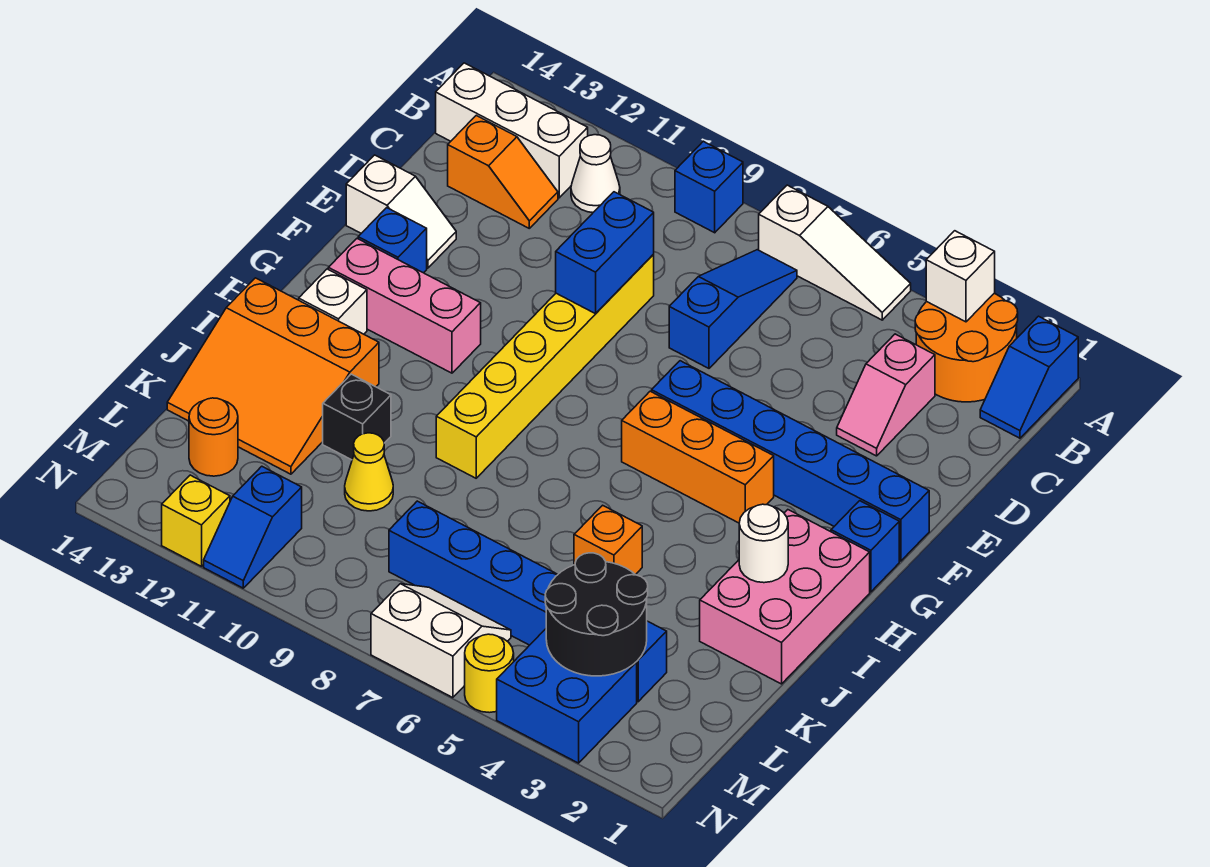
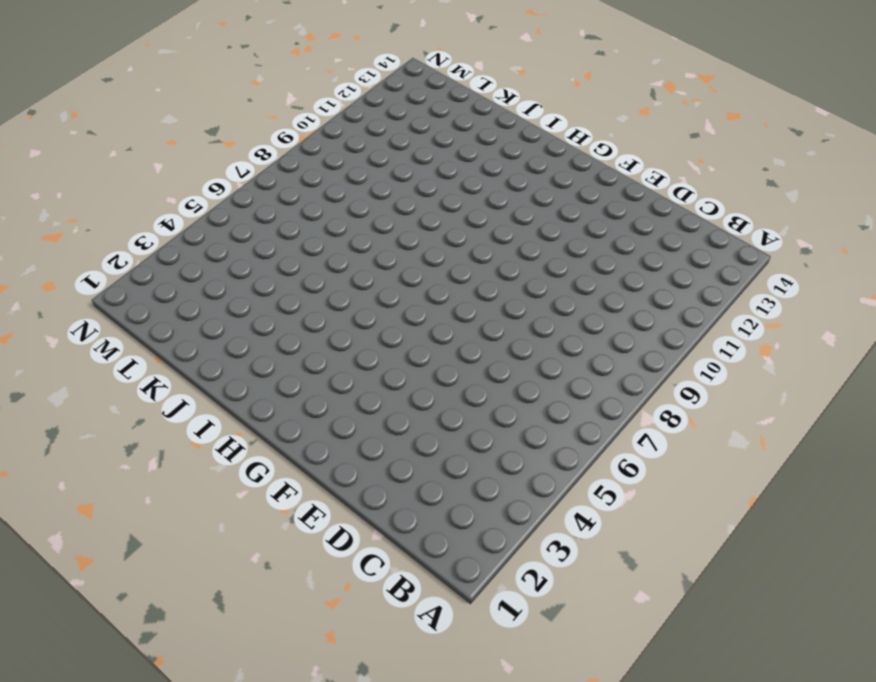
none -> blue 1x2 slope [980,316,1078,438]
none -> orange 2x2 round brick [915,293,1018,402]
none -> white 1x3 slope [759,185,911,320]
none -> blue 1x1 brick [675,141,743,233]

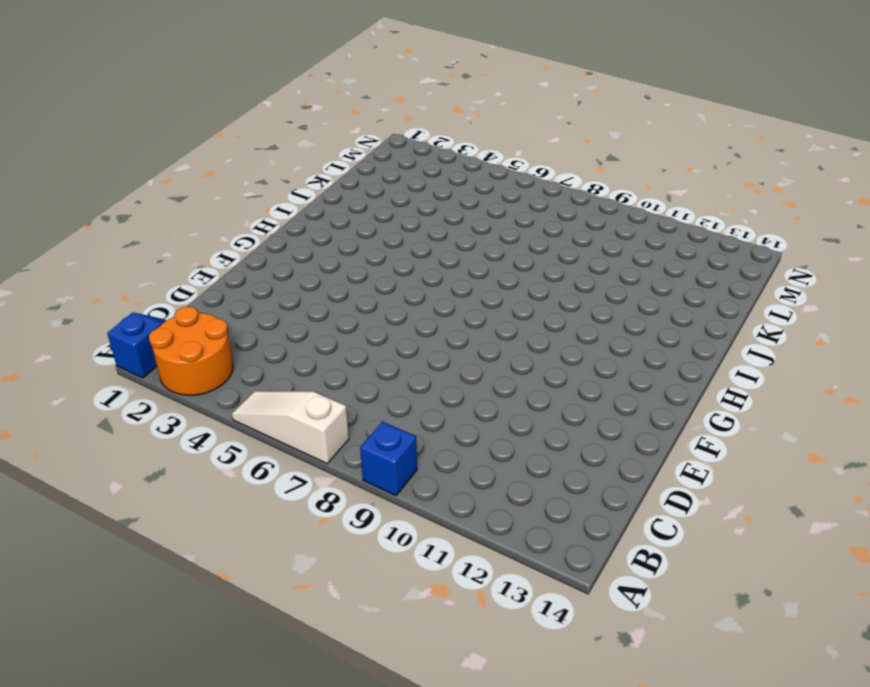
none -> blue 1x3 slope [669,250,797,368]
none -> white 1x1 cone [571,135,620,212]
none -> white 1x3 brick [436,63,588,198]
none -> pink 1x2 slope [837,334,935,456]

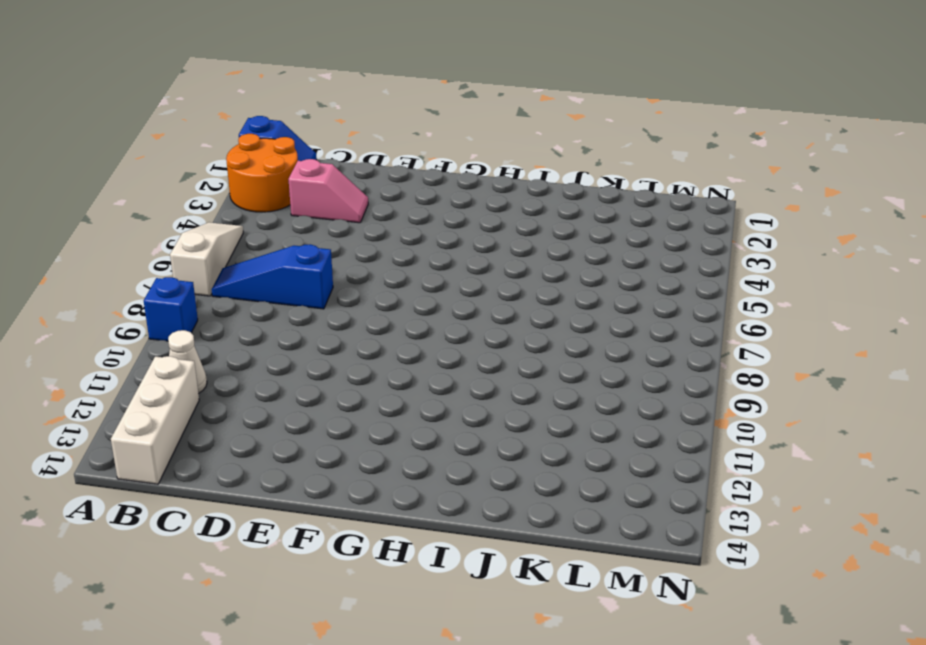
none -> orange 1x2 slope [448,116,558,228]
none -> yellow 1x6 brick [436,254,654,478]
none -> white 1x2 slope [346,155,456,268]
none -> blue 1x6 brick [652,361,929,561]

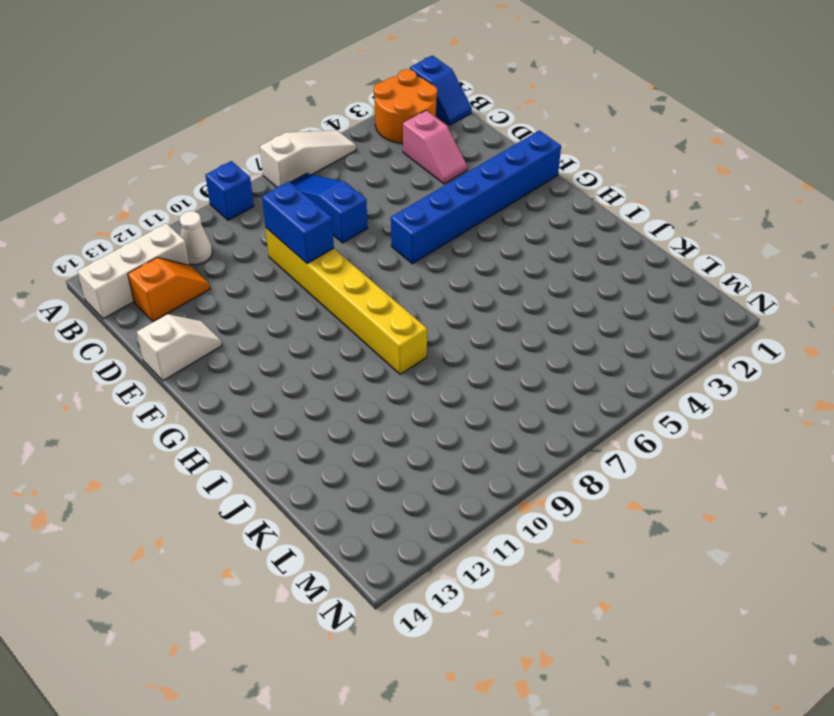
none -> blue 1x1 brick [358,208,427,273]
none -> blue 1x1 brick [831,501,899,592]
none -> orange 1x3 brick [622,391,774,523]
none -> pink 1x3 brick [328,239,481,373]

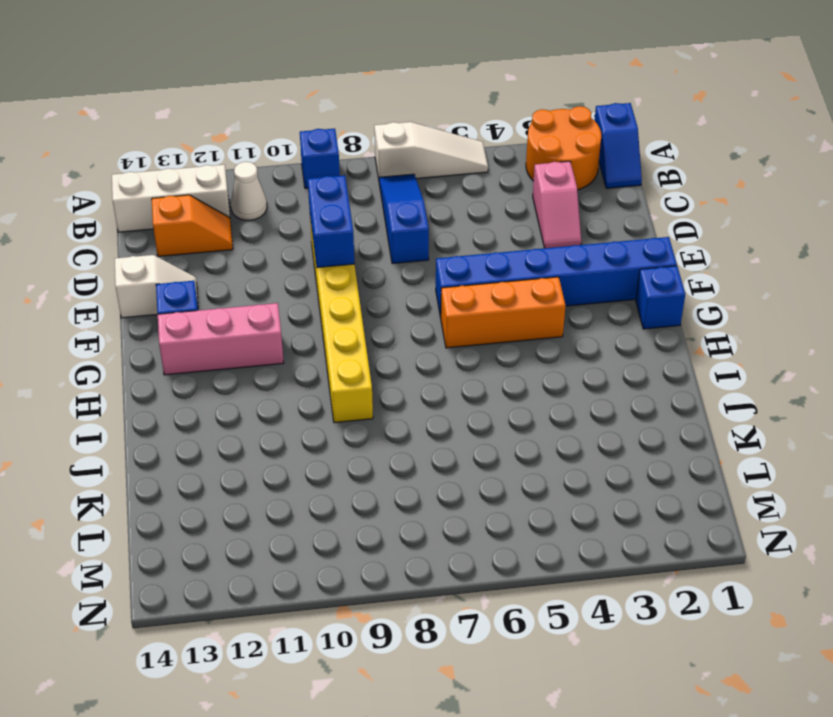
none -> pink 2x3 brick [700,510,870,684]
none -> white 1x1 brick [299,269,367,334]
none -> orange 3x3 slope [167,278,379,474]
none -> orange 1x1 brick [574,505,642,575]

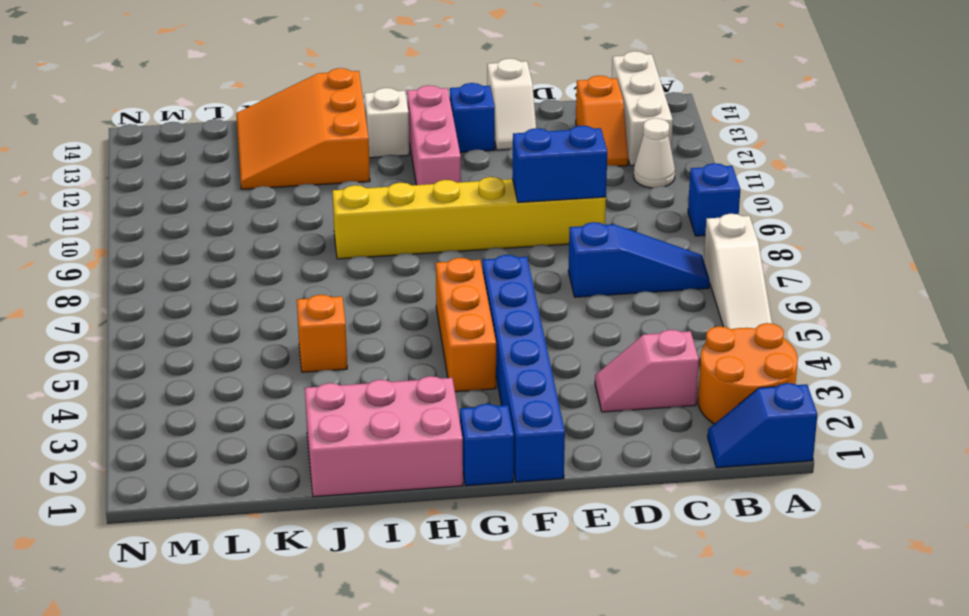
none -> black 1x1 brick [323,374,391,460]
none -> yellow 1x1 cone [345,433,393,511]
none -> blue 1x6 brick [389,501,667,702]
none -> orange 1x1 round brick [189,398,238,476]

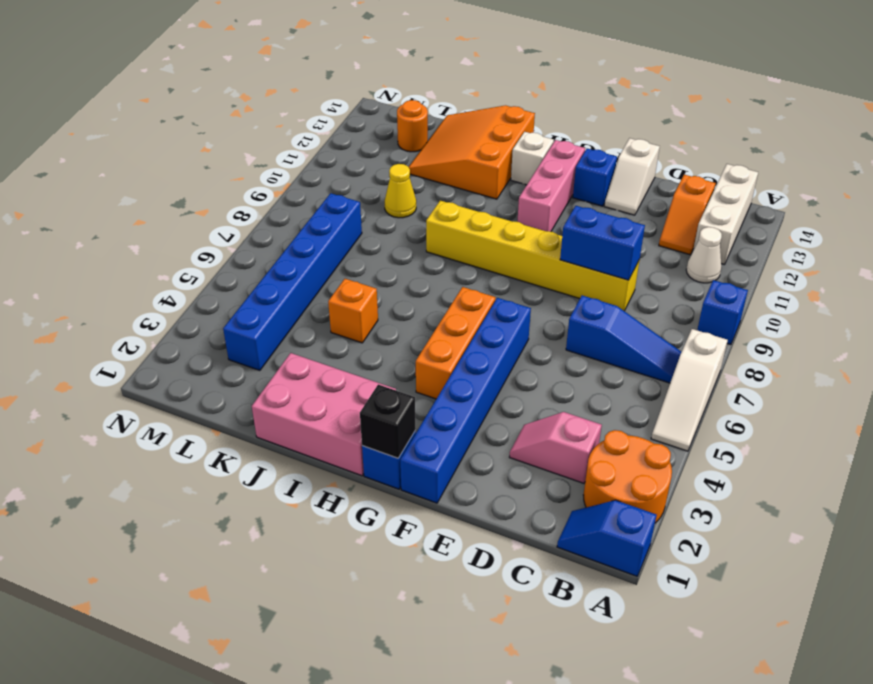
black 1x1 brick [360,385,415,458] -> black 1x1 brick moved to [323,374,391,460]
none -> blue 2x2 brick [497,629,637,763]
none -> white 2x2 slope [371,584,511,698]
none -> blue 1x2 slope [204,466,302,588]
none -> yellow 1x1 round brick [465,634,514,713]

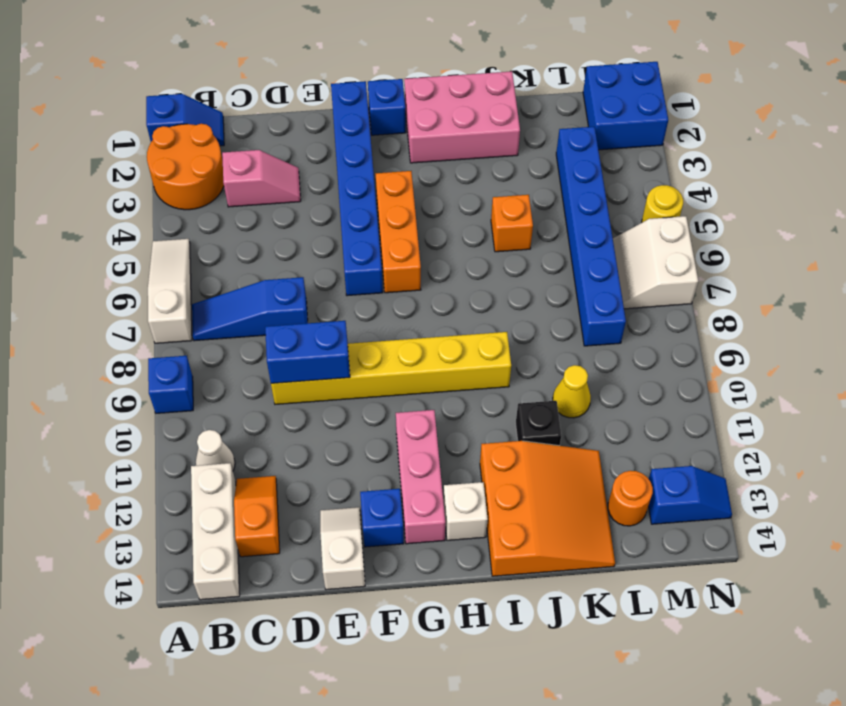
blue 2x2 brick [583,62,668,150] -> blue 2x2 brick moved to [497,629,637,763]
blue 1x2 slope [648,466,732,524] -> blue 1x2 slope moved to [204,466,302,588]
none -> yellow 1x1 brick [162,475,230,566]
none -> white 1x1 brick [926,231,995,322]
none -> white 1x1 round brick [739,504,788,583]
none -> black 2x2 round brick [545,553,648,676]

